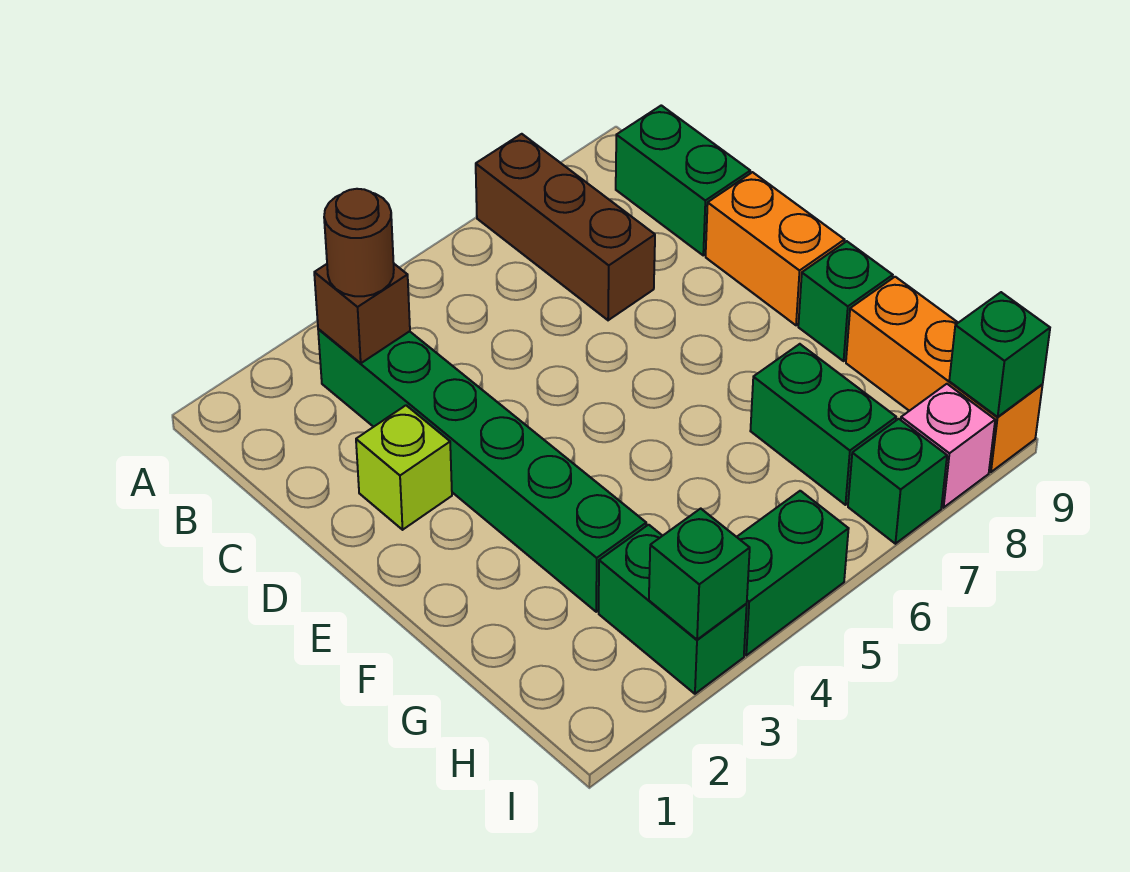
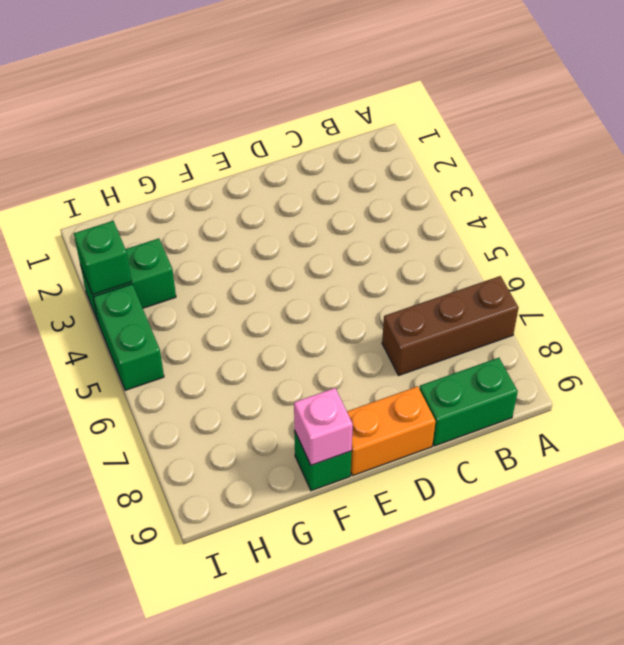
pink 1x1 brick [294,388,353,465] -> pink 1x1 brick moved to [901,384,995,508]
none -> green 1x6 brick [318,329,646,612]
none -> lime 1x1 brick [356,405,452,530]
none -> green 1x2 brick [750,344,896,505]

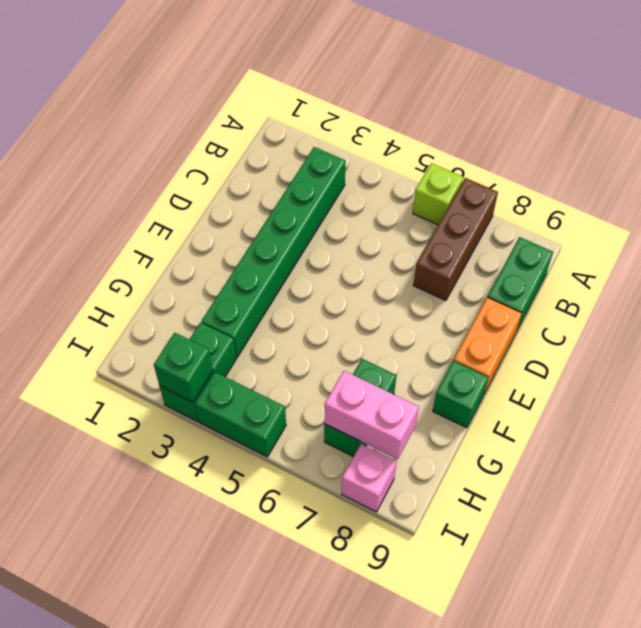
lime 1x1 brick [413,163,464,225] -> lime 1x1 brick moved to [356,405,452,530]
pink 1x2 brick [324,371,419,459] -> none
none -> orange 1x3 brick [846,277,1042,472]
none -> green 1x1 brick [848,419,947,544]
none -> brown 1x1 brick [314,264,410,363]

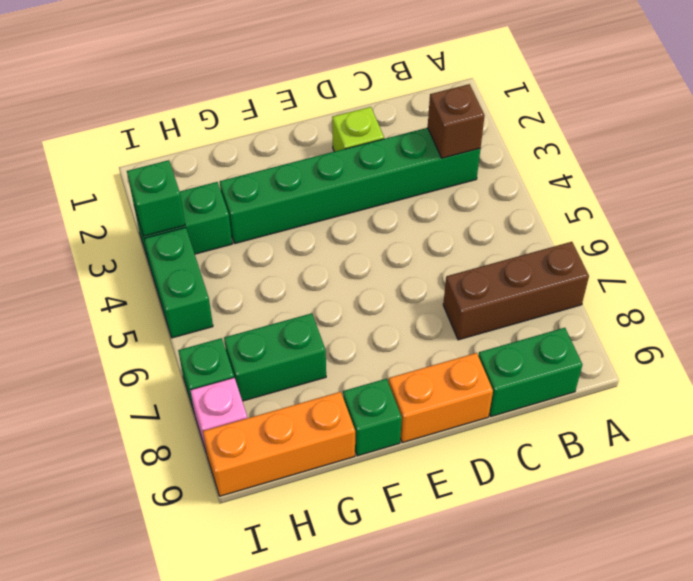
none -> green 1x1 brick [949,292,1050,417]
none -> brown 1x1 round brick [324,189,394,296]

